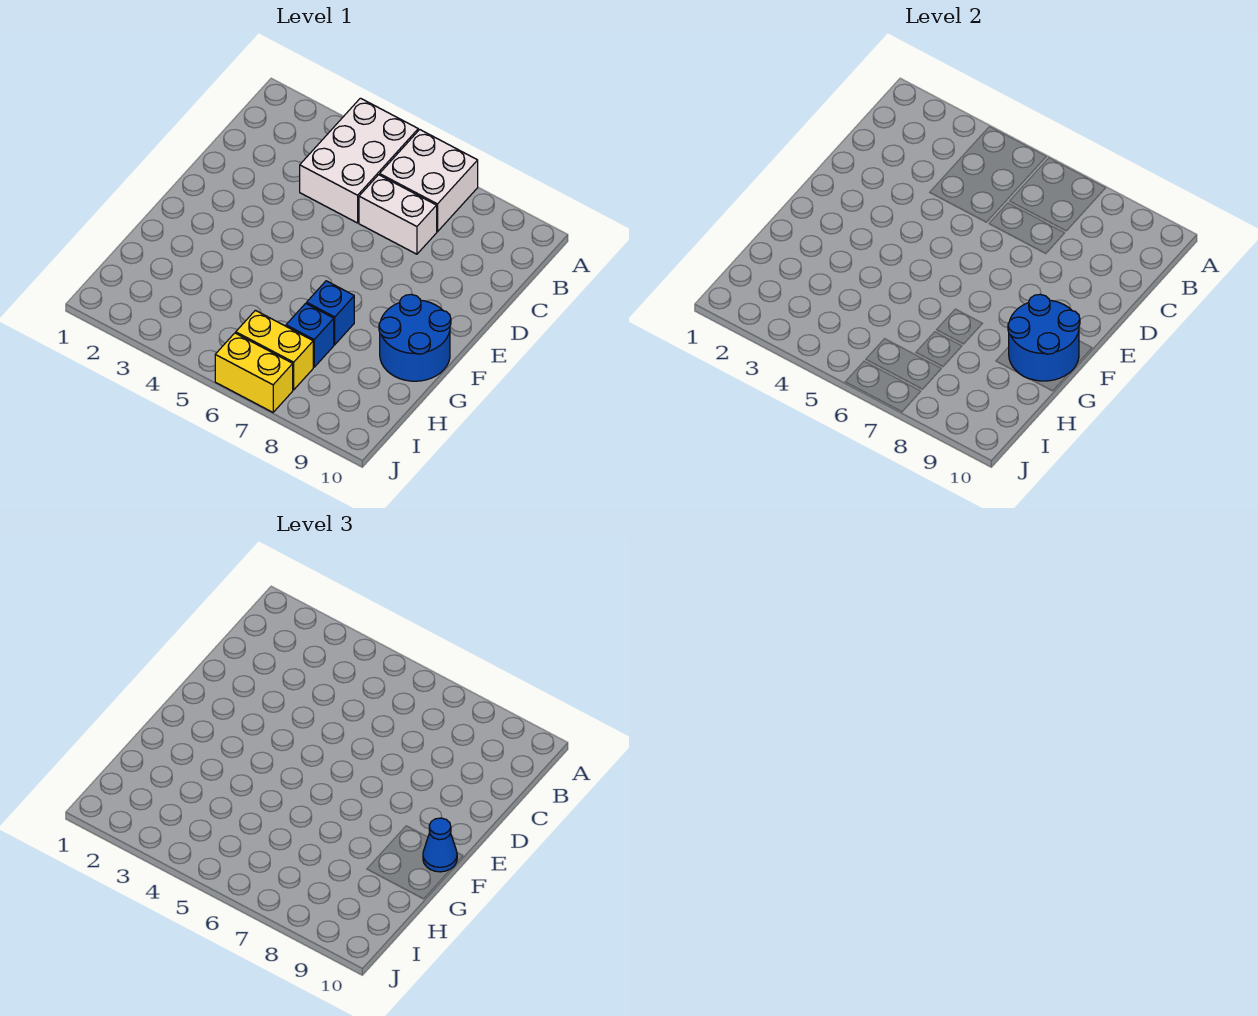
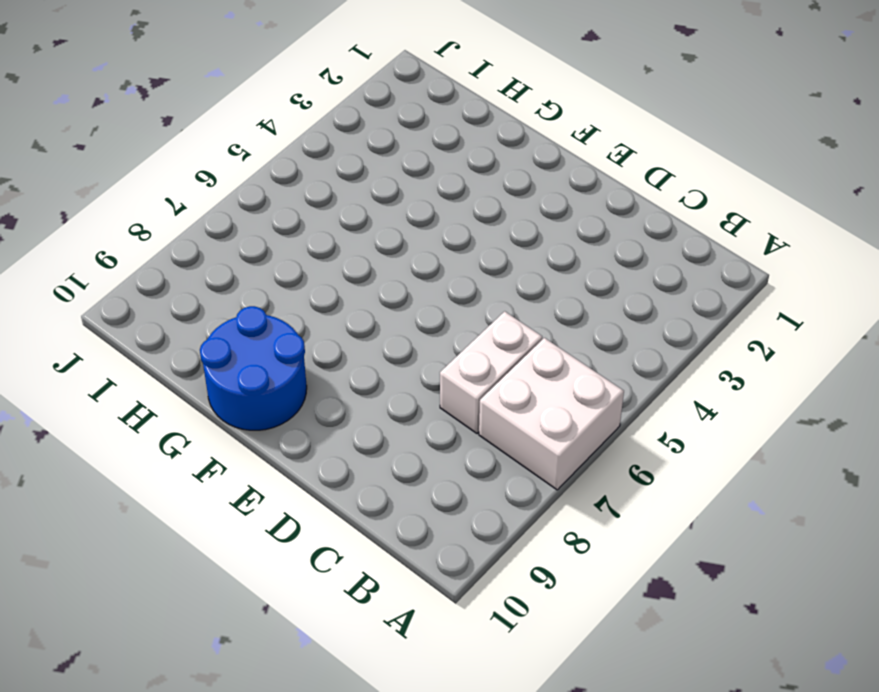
none -> white 2x3 brick [300,98,418,223]
none -> blue 1x1 brick [307,281,354,345]

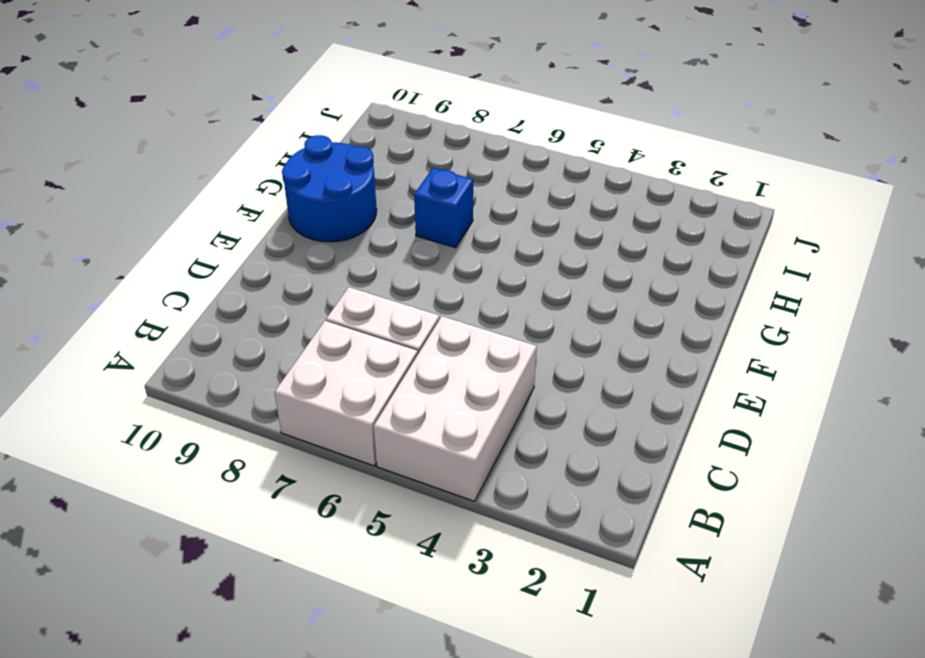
none -> blue 1x1 brick [286,303,334,367]
none -> yellow 1x2 brick [236,310,313,390]

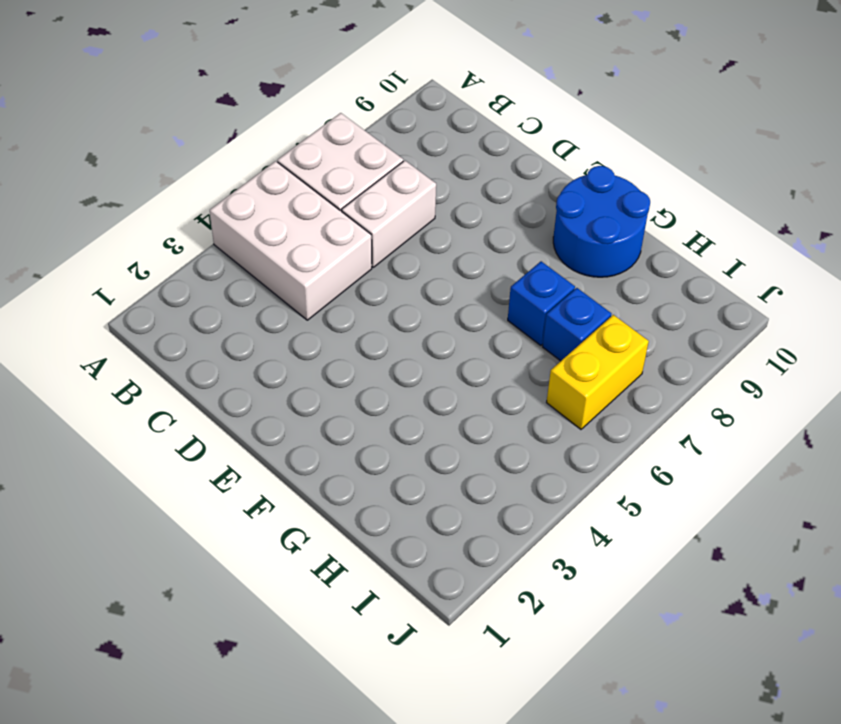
none -> yellow 1x2 brick [215,333,293,412]
none -> blue 2x2 round brick [1008,294,1080,381]

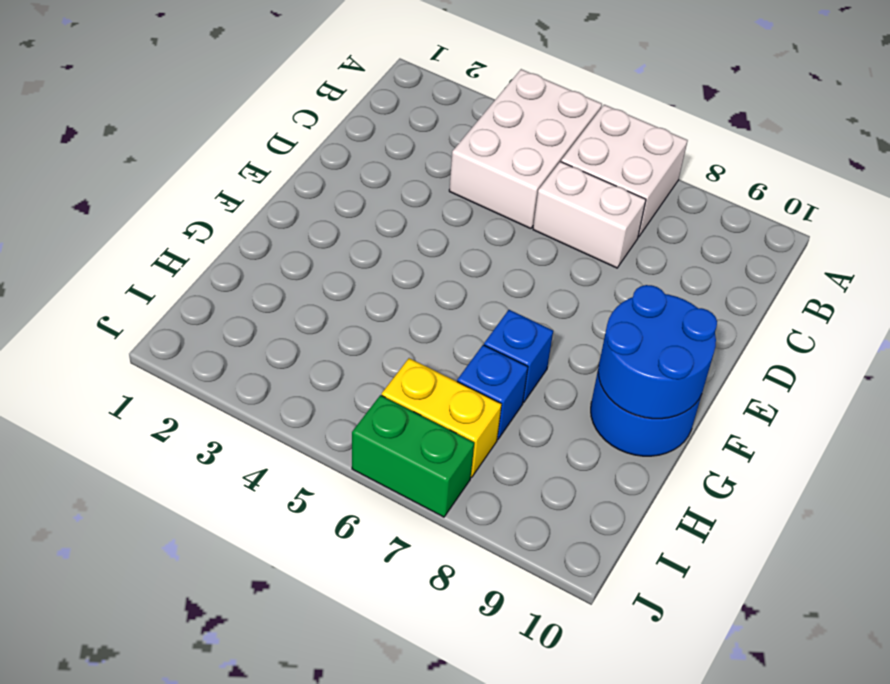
green 1x2 brick [352,395,474,517] -> yellow 1x2 brick [215,333,293,412]
none -> blue 1x1 cone [423,818,457,872]

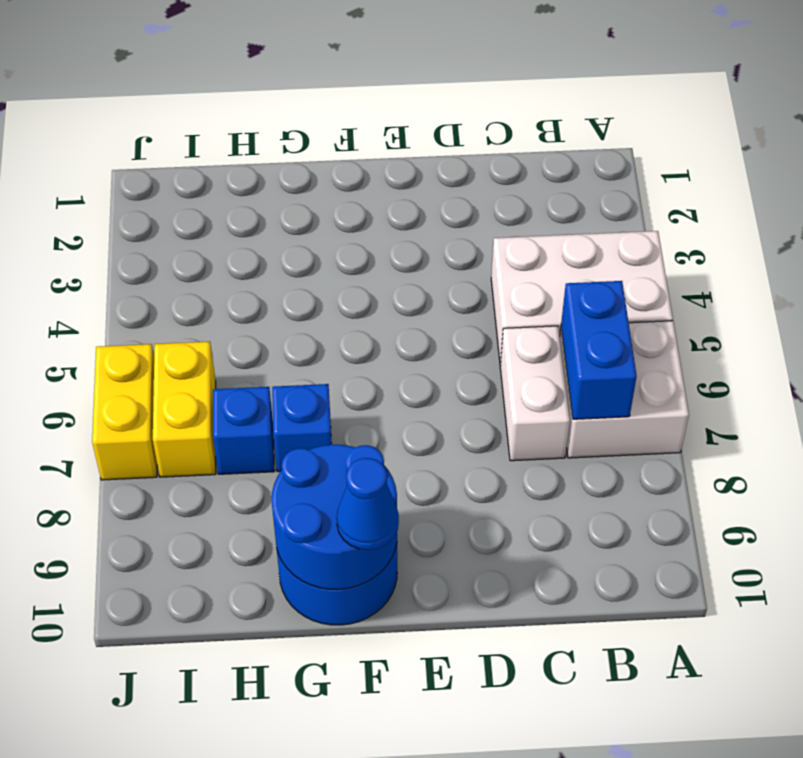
blue 1x2 brick [561,281,637,419] -> none

